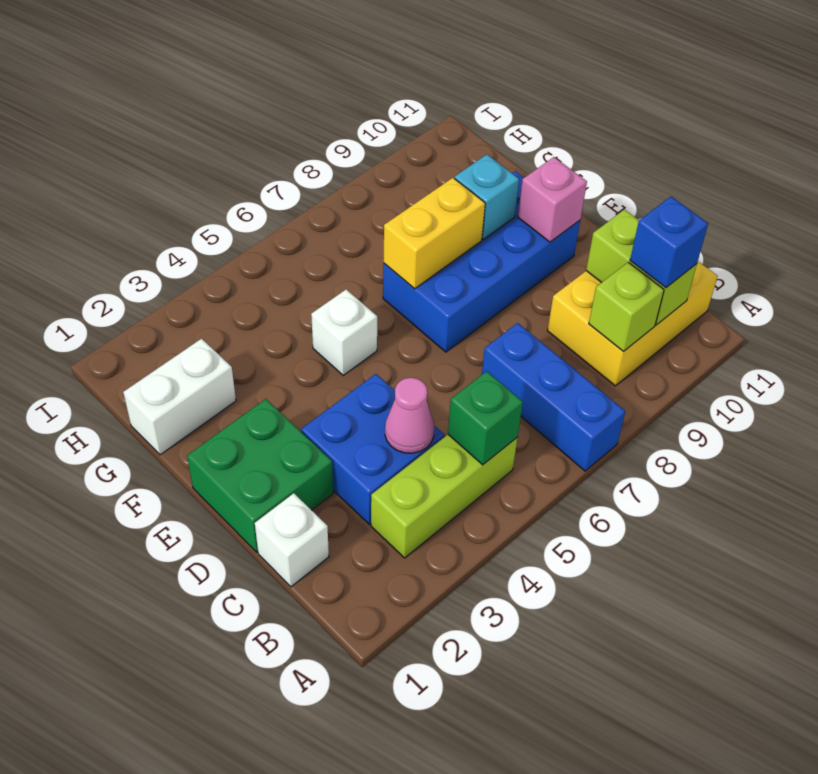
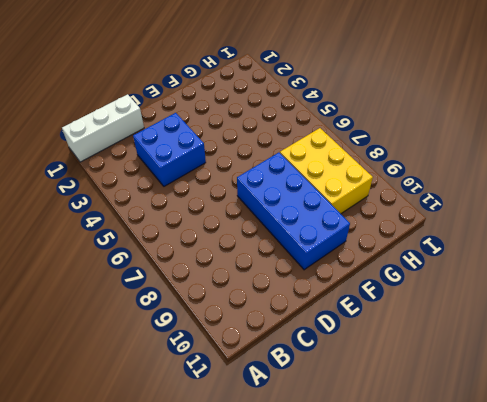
white 1x3 brick [62,94,144,162] -> white 1x1 brick [255,493,329,587]
yellow 2x3 brick [280,128,373,214] -> yellow 2x3 brick moved to [548,262,718,386]
none -> blue 1x3 brick [482,323,625,471]
none -> lime 1x3 brick [371,435,518,558]
none -> green 2x2 brick [187,399,333,552]

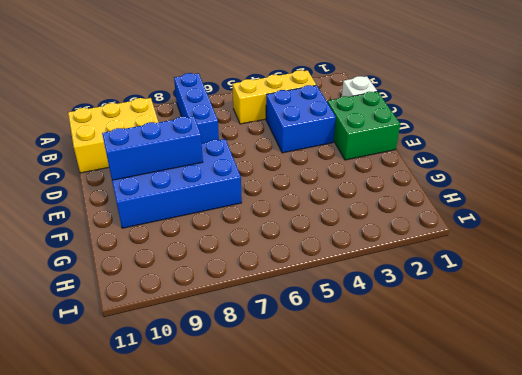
yellow 1x3 brick [233,70,316,124] -> lime 1x3 brick [371,435,518,558]
blue 1x3 brick [102,116,203,180] -> pink 1x1 brick [518,157,587,242]
none -> white 1x1 brick [311,289,377,375]
none -> white 1x2 brick [123,339,236,455]
none -> green 1x1 brick [448,371,523,465]

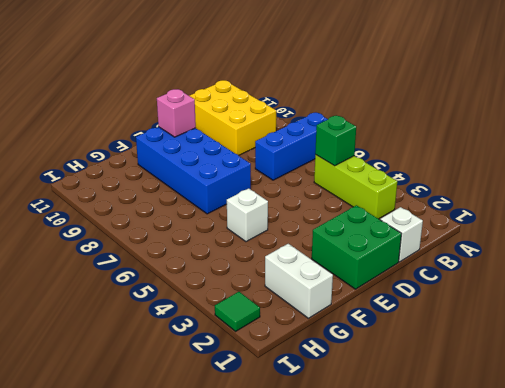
green 1x1 tile [215,292,260,331] -> none
none -> blue 2x2 brick [301,374,444,524]
none -> lime 1x1 brick [589,262,664,352]
none -> lime 1x2 brick [586,210,697,325]

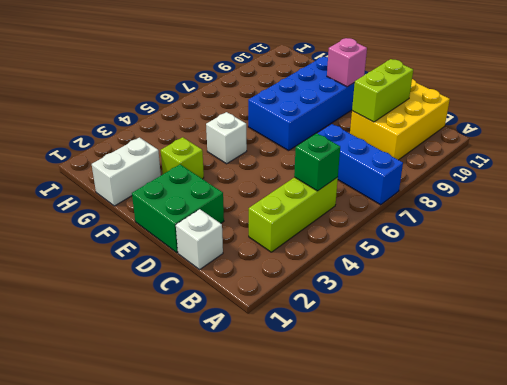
lime 1x2 brick [352,59,413,122] -> lime 1x2 brick turned to [586,210,697,325]
lime 1x1 brick [161,137,204,179] -> lime 1x1 brick moved to [589,262,664,352]
none -> blue 2x2 brick [301,374,444,524]
none -> pink 1x1 cone [385,378,434,453]
none -> yellow 1x2 brick [384,178,485,289]

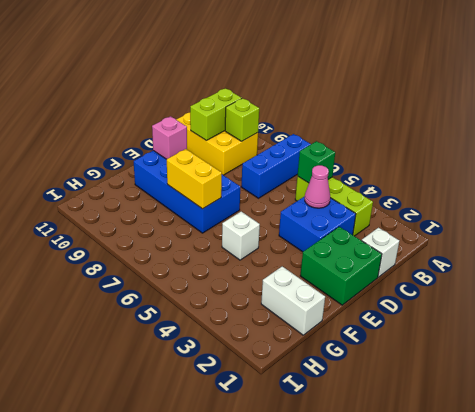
none -> cyan 1x1 brick [455,155,519,239]
none -> blue 1x1 brick [630,197,708,288]

